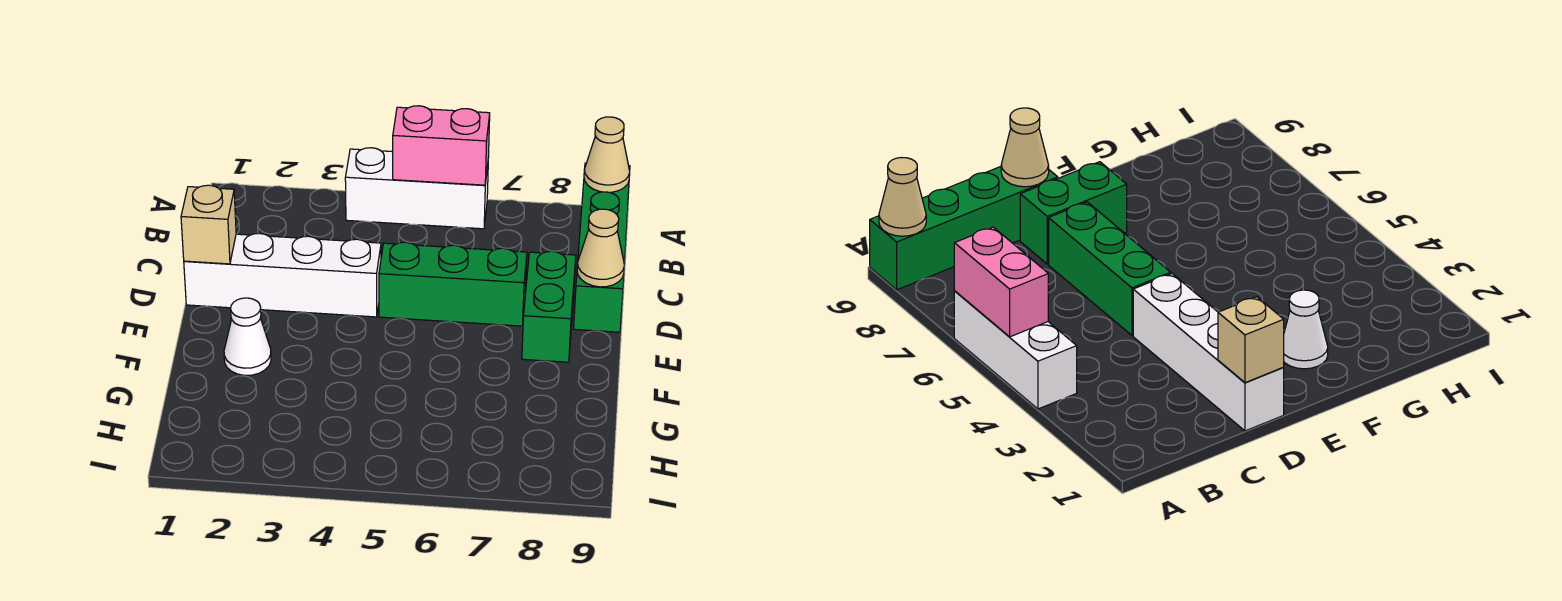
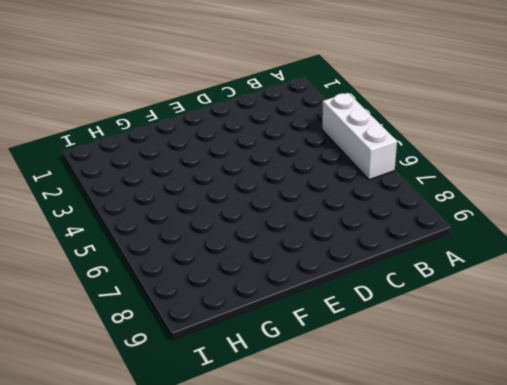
none -> green 1x4 brick [574,163,630,332]
none -> white 1x4 brick [184,233,381,317]

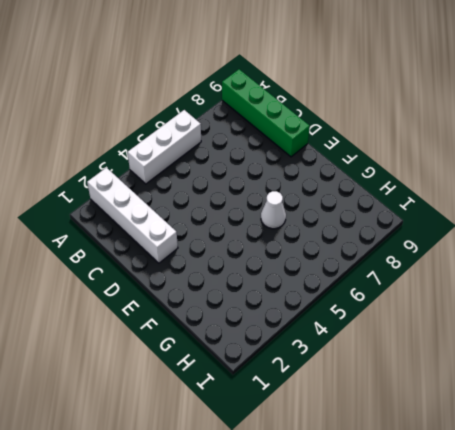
white 1x4 brick [87,168,178,263] -> white 1x4 brick turned to [184,233,381,317]
white 1x1 cone [261,191,286,229] -> white 1x1 cone moved to [224,298,271,375]
none -> green 1x3 brick [379,242,527,326]
none -> green 1x2 brick [522,251,576,362]

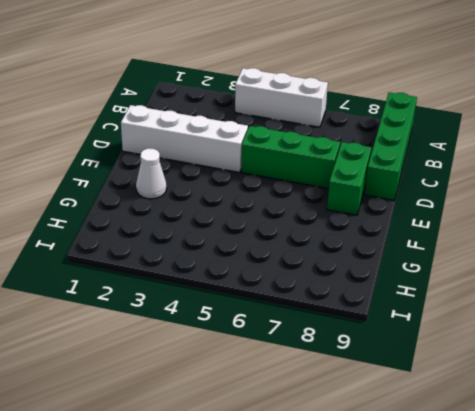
none -> pink 1x2 brick [393,106,490,185]
none -> tan 1x1 cone [584,117,630,192]

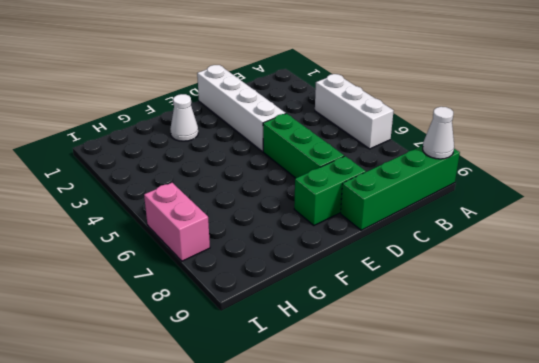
white 1x1 cone [423,107,454,159] -> tan 1x1 cone [584,117,630,192]
pink 1x2 brick [144,183,210,261] -> pink 1x2 brick moved to [393,106,490,185]
none -> tan 1x1 brick [181,185,236,264]
none -> tan 1x1 cone [577,209,624,287]

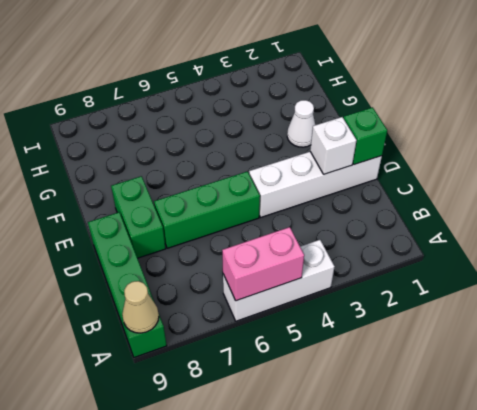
green 1x1 brick [344,107,387,165] -> tan 1x1 brick [181,185,236,264]
white 1x1 brick [310,117,357,174] -> none
none -> tan 1x1 cone [577,209,624,287]

